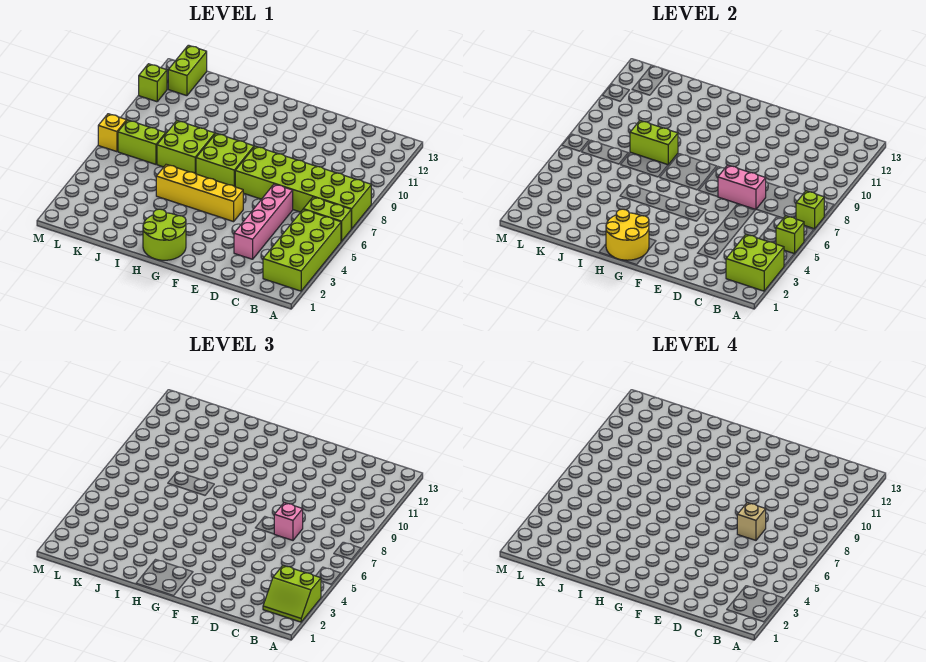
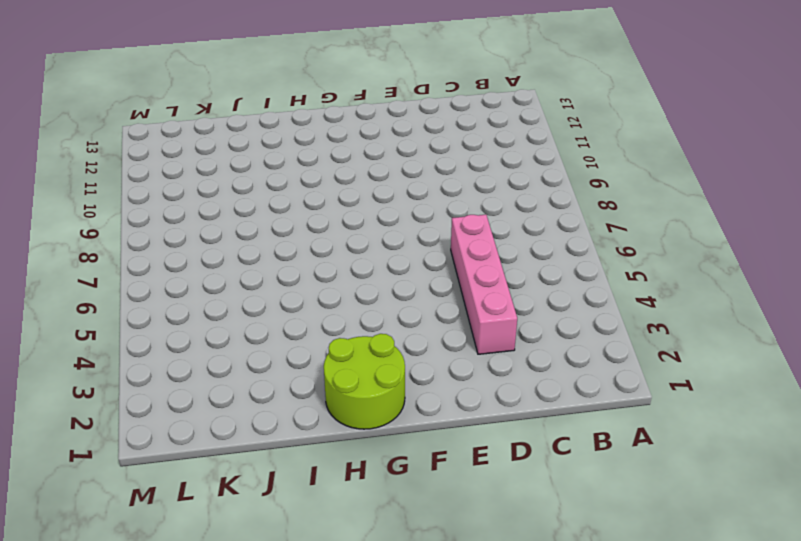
none -> lime 2x4 brick [263,209,341,291]
none -> lime 1x2 brick [304,197,351,241]
none -> lime 2x6 brick [235,146,371,229]

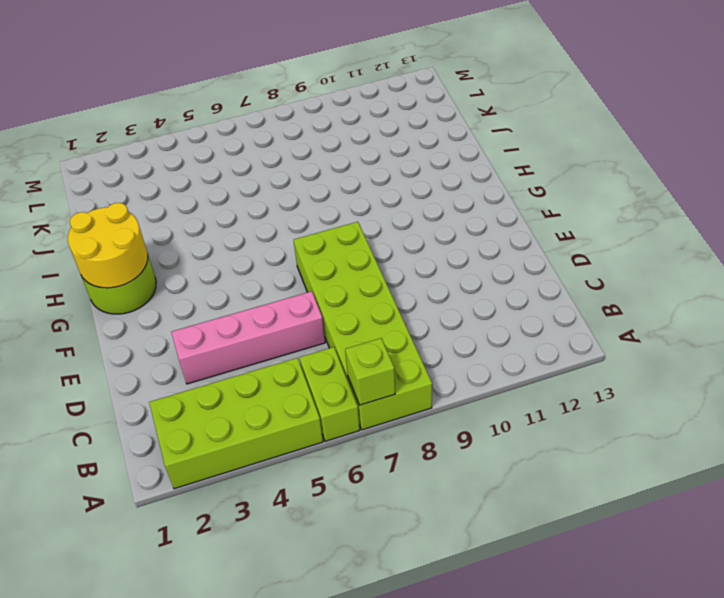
none -> yellow 1x4 brick [156,164,243,222]
none -> lime 2x2 brick [196,133,254,187]
none -> lime 2x2 brick [157,121,215,174]

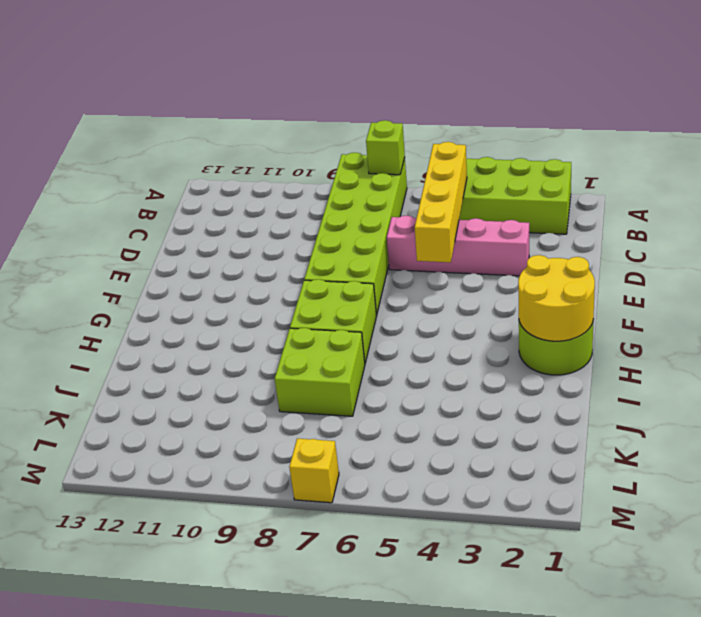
yellow 1x4 brick [415,142,467,263] -> yellow 1x4 brick moved to [156,164,243,222]
none -> lime 1x2 brick [304,197,351,241]
none -> lime 1x2 brick [118,120,166,164]
none -> lime 1x2 brick [168,45,207,96]

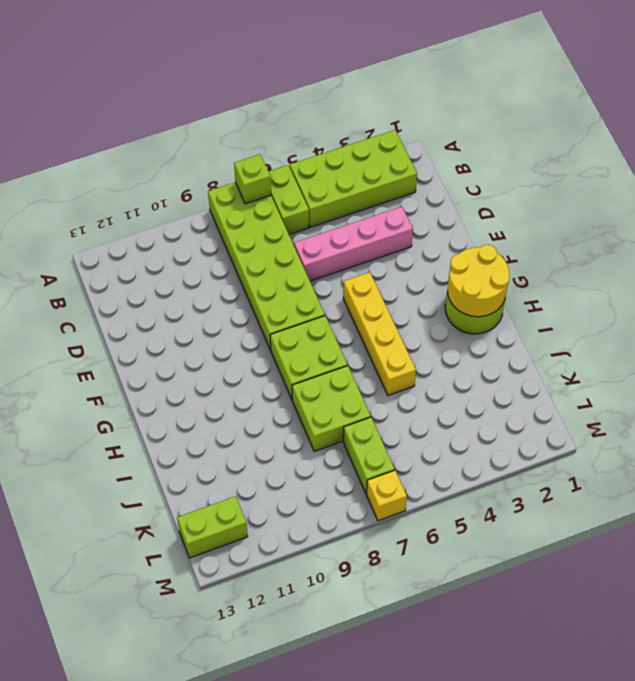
none -> lime 1x1 brick [139,64,167,102]
none -> lime 2x2 brick [726,234,784,291]
none -> lime 1x1 brick [776,216,804,254]

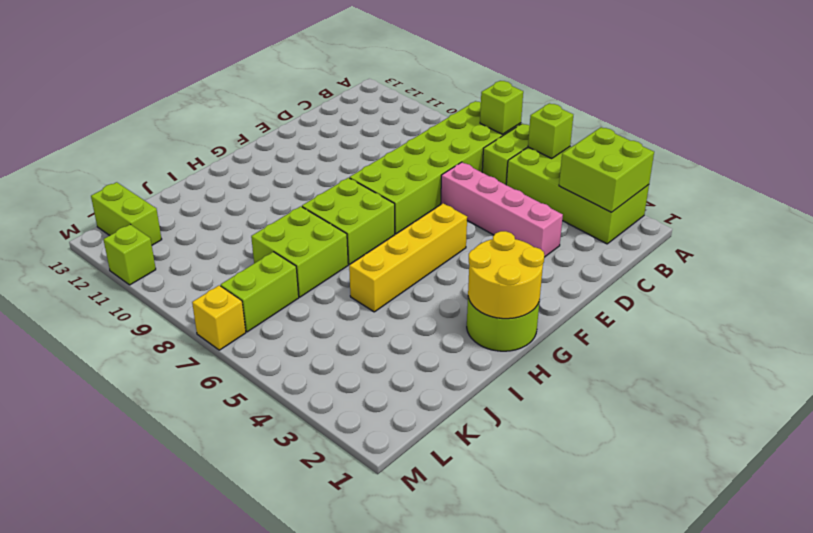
none -> pink 1x2 brick [718,165,766,209]
none -> lime 1x2 brick [630,121,678,165]
none -> lime 2x2 slope [263,565,321,622]

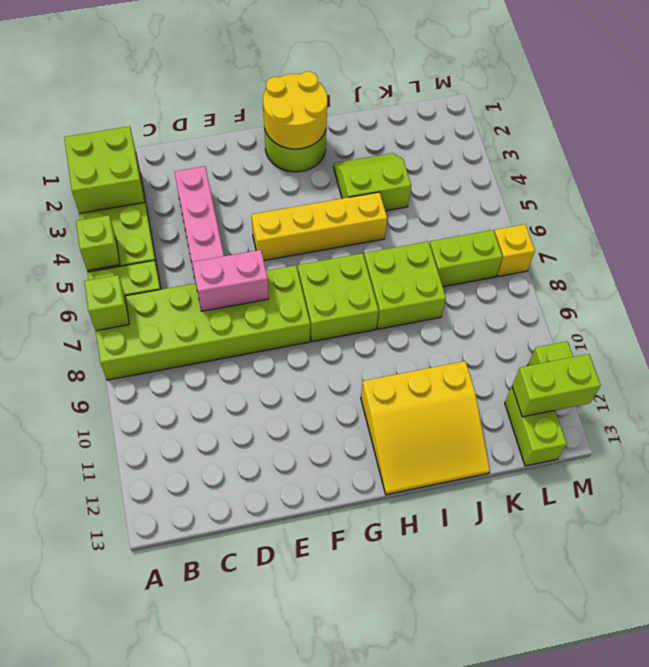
yellow 3x3 slope [361,361,490,495] -> none
lime 2x2 slope [333,153,411,211] -> lime 2x2 slope moved to [263,565,321,622]
lime 1x2 brick [512,354,601,417] -> lime 1x2 brick moved to [630,121,678,165]
none -> pink 1x1 brick [274,503,303,540]
none -> tan 1x1 brick [737,503,766,540]

